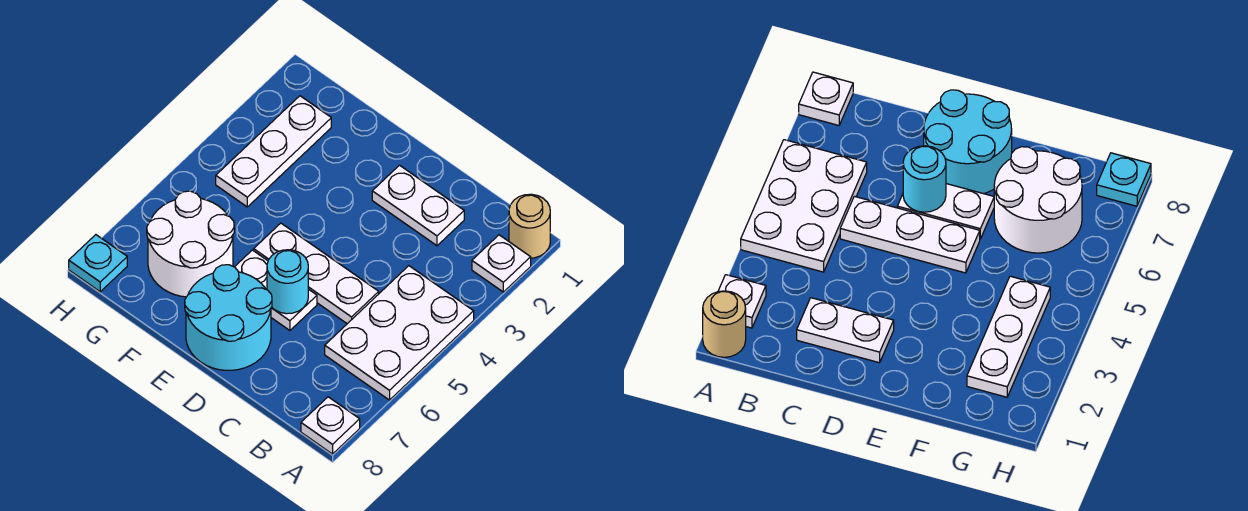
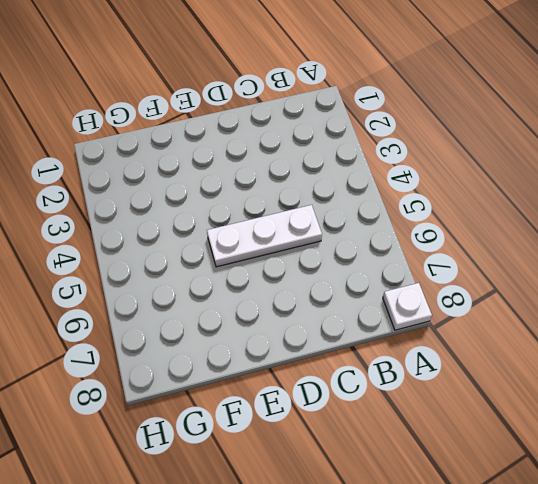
none -> tan 1x1 round brick [509,194,550,258]
none -> white 1x1 plate [472,235,531,292]
none -> white 2x3 plate [325,266,474,400]

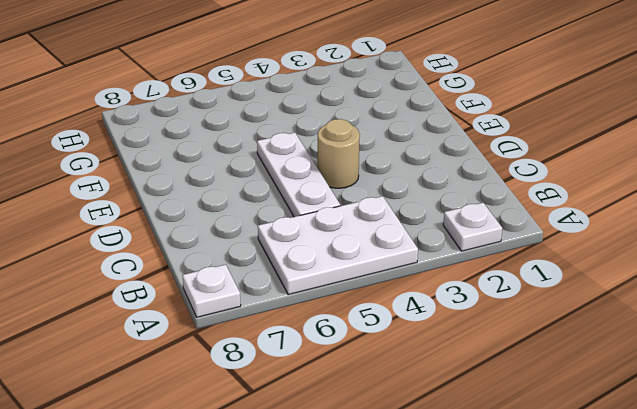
tan 1x1 round brick [318,119,360,188] -> tan 1x1 round brick moved to [509,194,550,258]
none -> white 1x2 plate [372,165,464,246]
none -> white 1x2 plate [235,250,317,330]
none -> cyan 2x2 round brick [185,265,272,370]

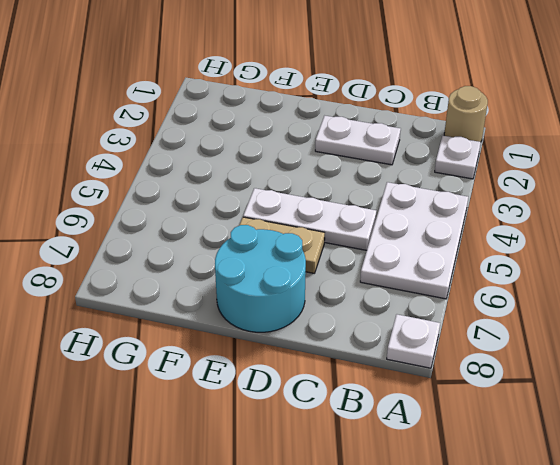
tan 1x2 plate [240,217,325,273] -> white 1x2 plate [235,250,317,330]
none -> white 2x2 round brick [147,191,234,297]
none -> white 1x3 plate [216,96,331,207]
none -> cyan 1x1 plate [69,235,127,292]

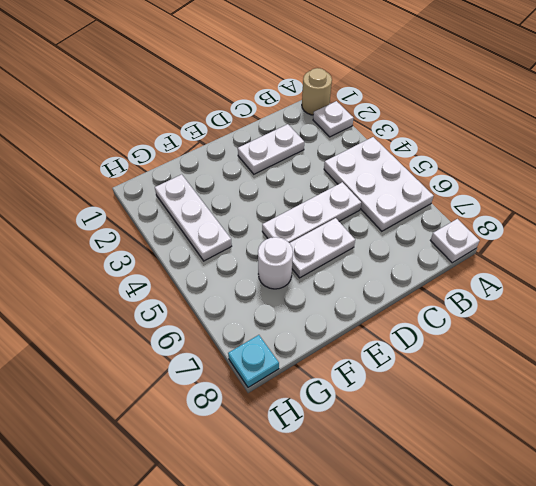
white 1x1 round brick [258,237,293,289] -> white 2x2 round brick [147,191,234,297]
none -> cyan 2x2 round brick [185,265,272,370]
none -> cyan 1x1 round brick [267,250,308,314]

